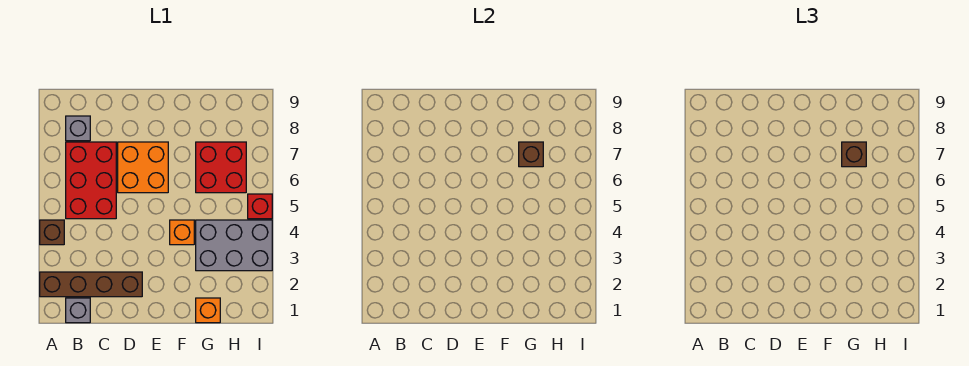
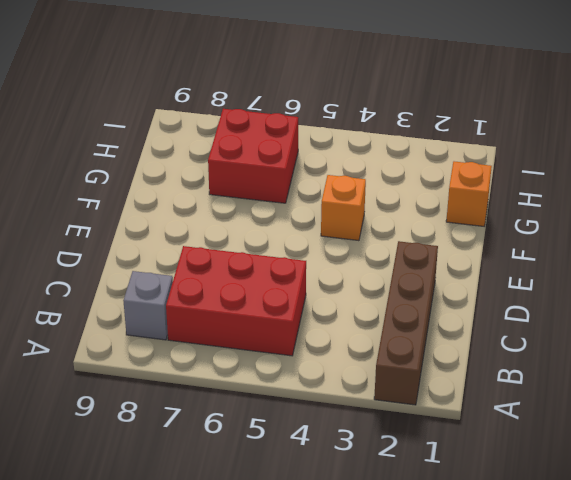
none -> brown 1x1 brick [40,220,64,245]
none -> grey 1x1 brick [66,298,90,323]
none -> orange 2x2 brick [118,142,168,193]

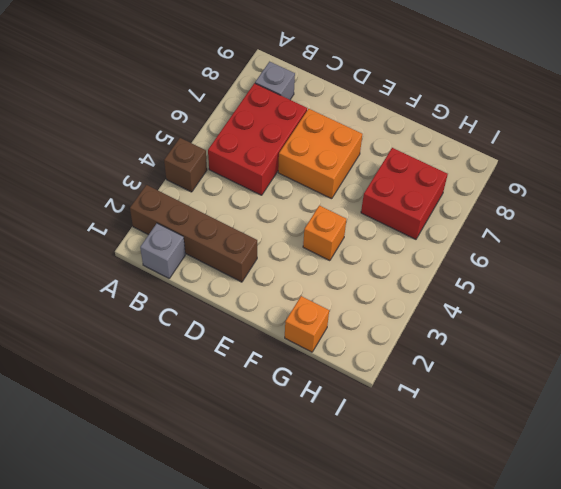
none -> grey 2x3 brick [196,220,272,271]
none -> red 1x1 brick [248,194,272,219]
none -> brown 1x1 brick [519,142,543,167]

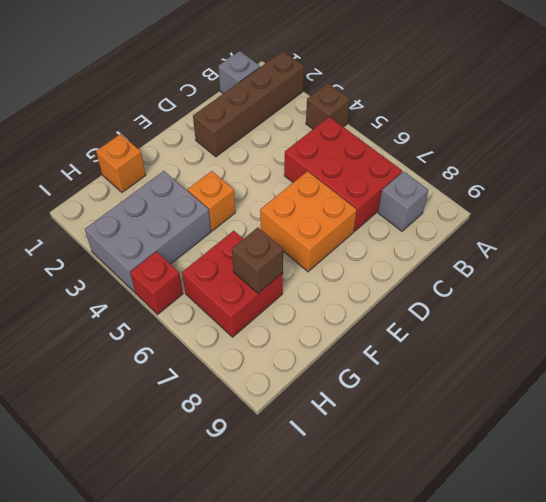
none -> brown 1x1 brick [842,142,866,167]

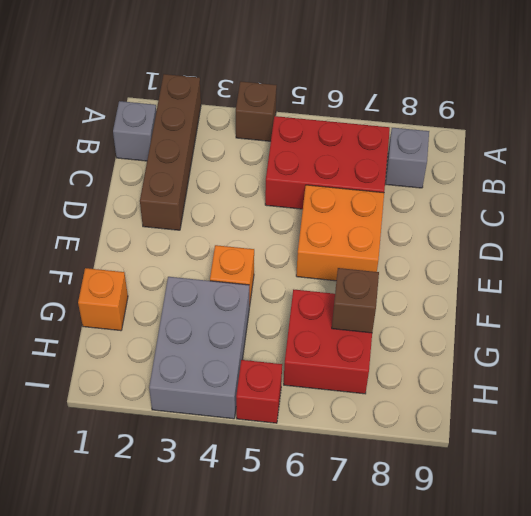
none -> brown 1x1 brick [842,142,866,167]

